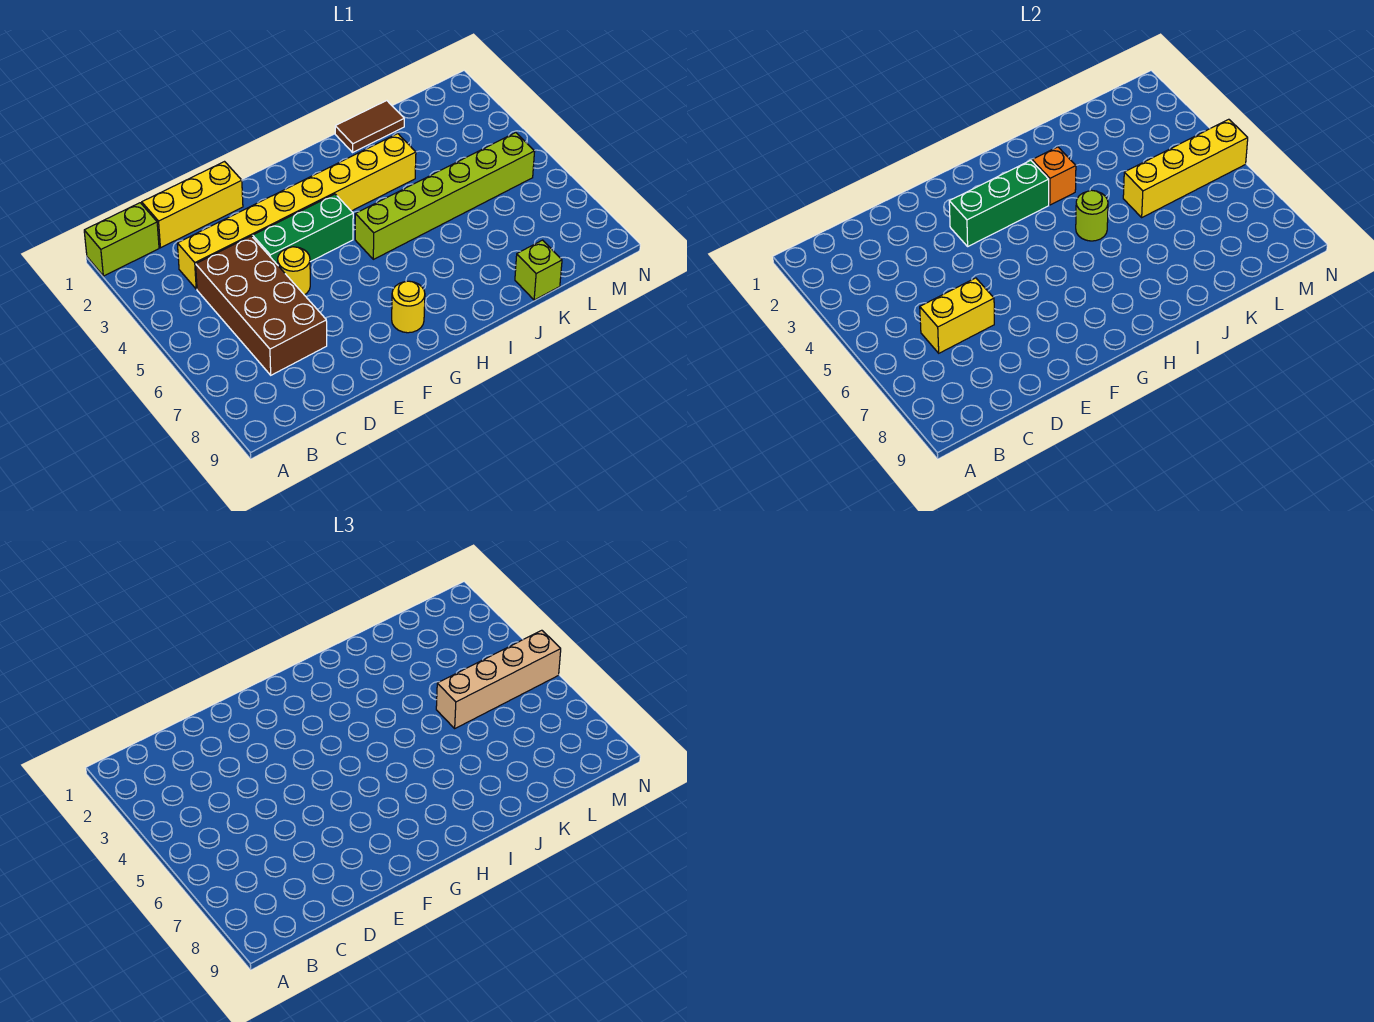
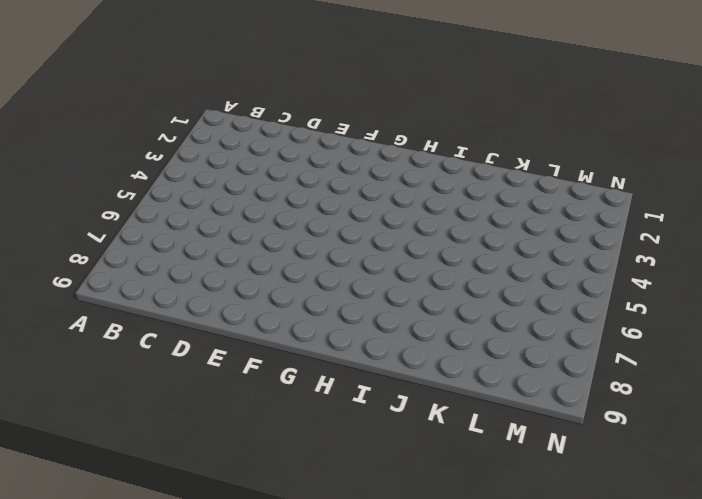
none -> lime 1x2 brick [84,203,159,276]
none -> yellow 1x3 brick [142,162,243,248]
none -> yellow 1x8 brick [177,134,416,289]

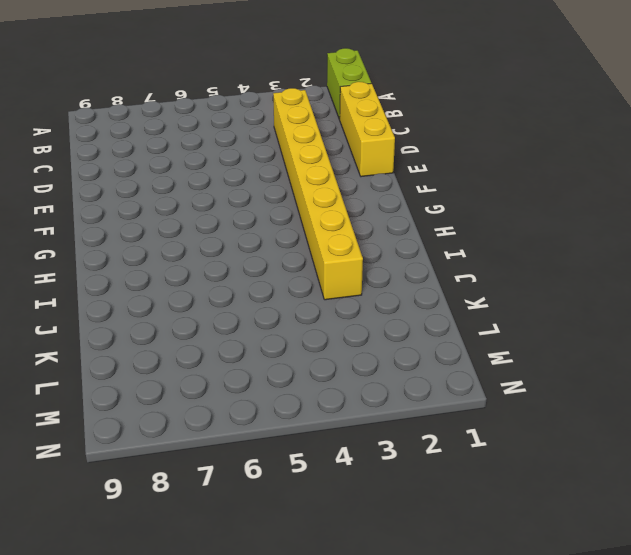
none -> brown 2x4 brick [196,236,327,375]
none -> green 1x3 brick [253,194,353,265]
none -> yellow 1x1 round brick [278,247,310,295]

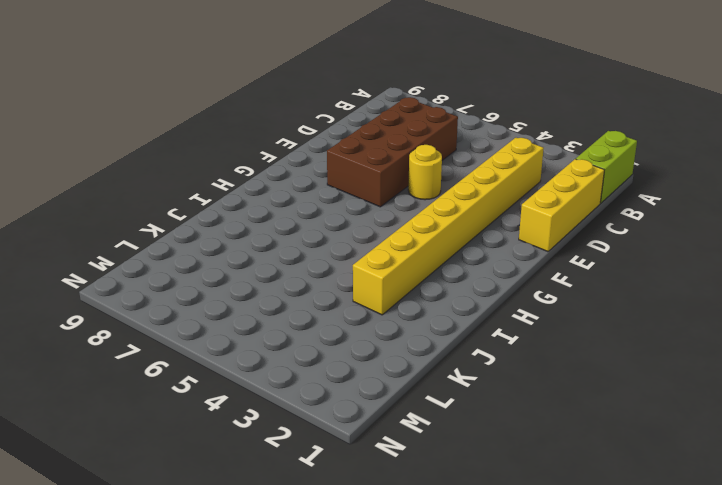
brown 2x4 brick [327,97,458,207] -> brown 2x4 brick turned to [196,236,327,375]
none -> green 1x3 brick [253,194,353,265]
none -> yellow 1x1 round brick [392,281,425,333]
none -> lime 1x6 brick [355,133,535,259]

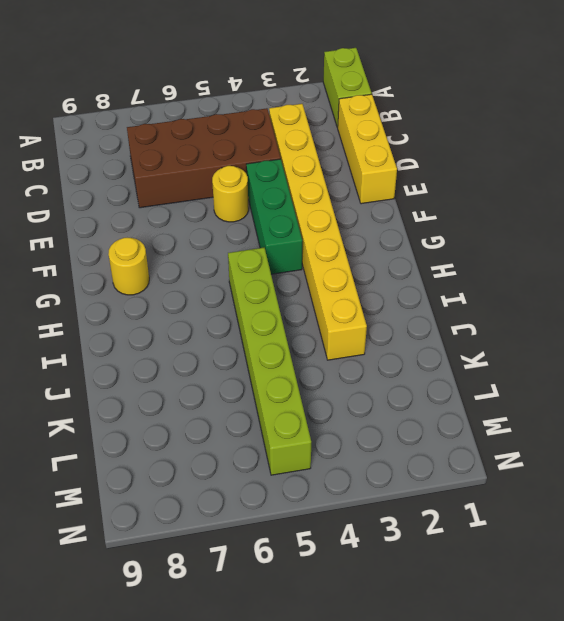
none -> brown 1x2 tile [335,101,404,152]
none -> lime 1x1 brick [515,240,562,300]
none -> yellow 1x2 brick [920,278,994,353]

